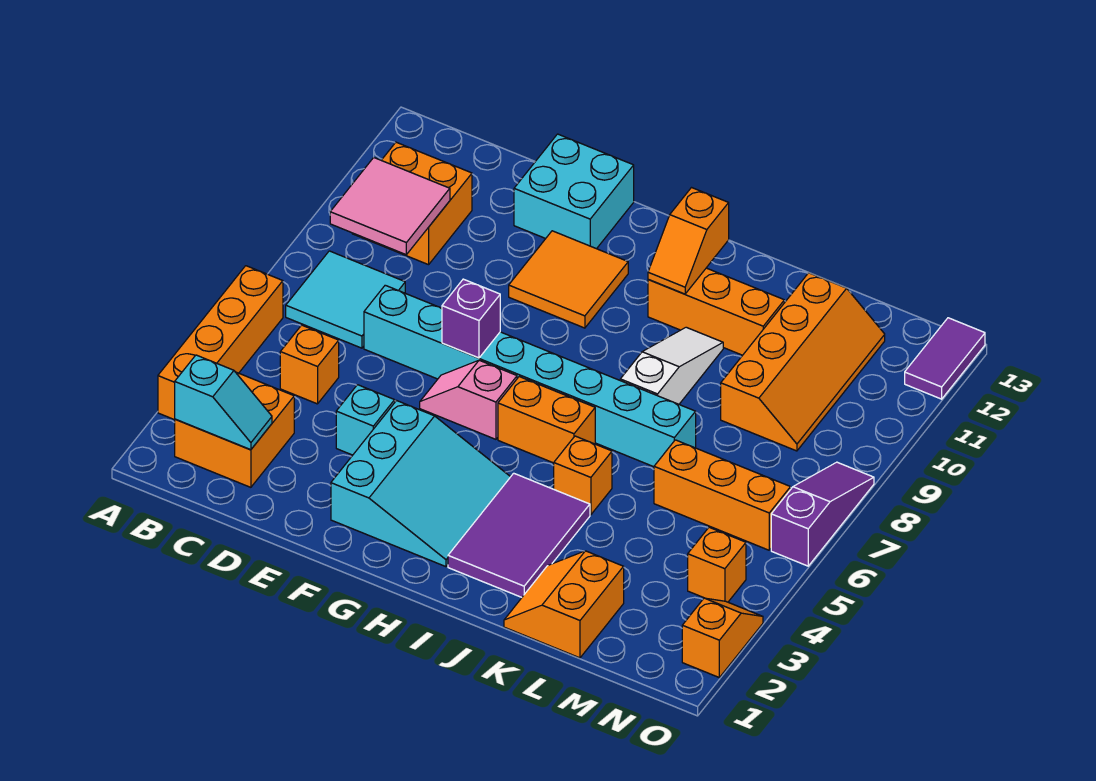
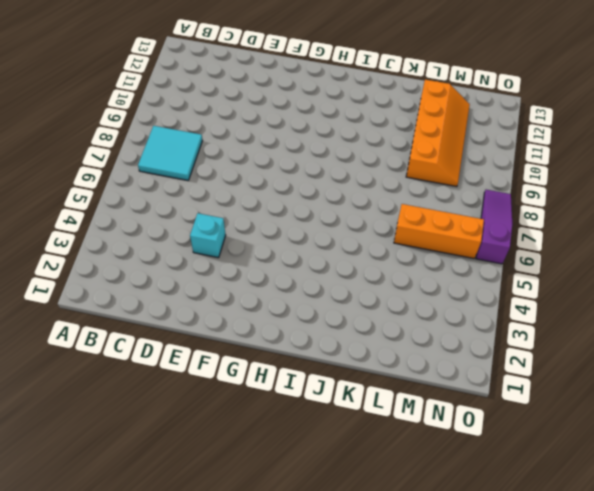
none -> orange 1x4 brick [158,266,283,420]
none -> orange 2x2 brick [175,372,294,487]
none -> orange 2x2 brick [352,142,472,265]

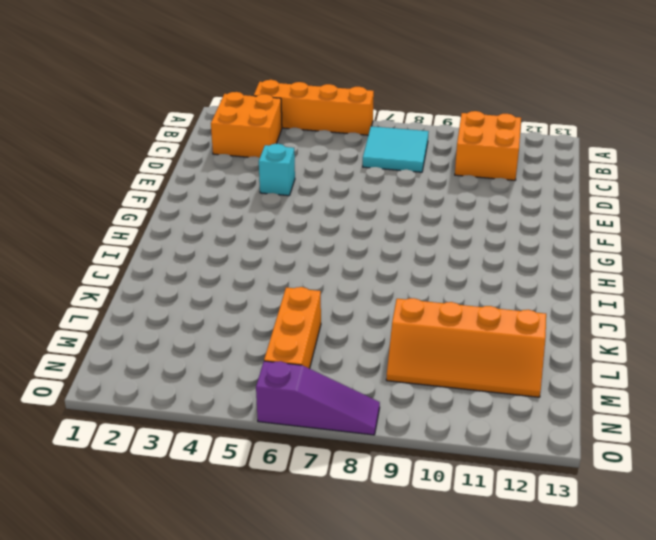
none -> orange 1x1 brick [280,325,339,404]
none -> cyan 1x8 brick [364,285,696,467]
none -> cyan 2x2 brick [514,134,634,249]

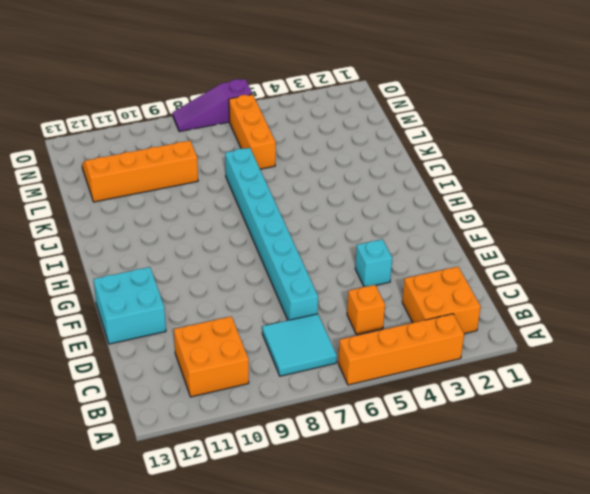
none -> cyan 3x3 slope [331,401,510,567]
none -> pink 1x2 slope [420,360,517,439]
none -> orange 2x2 tile [509,231,628,328]

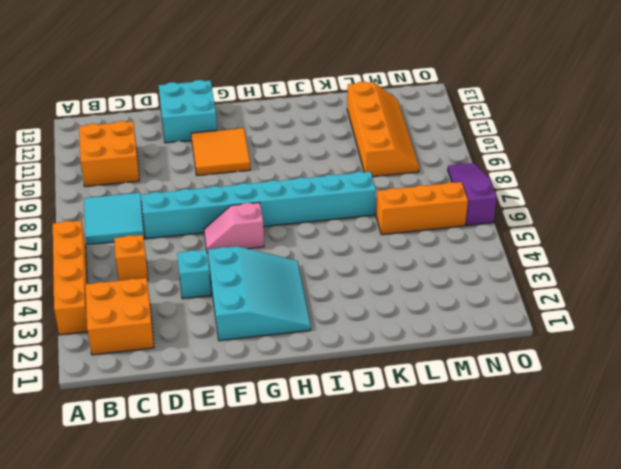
none -> orange 1x2 brick [498,377,595,463]
none -> purple 2x3 tile [448,473,590,597]
none -> orange 1x3 brick [648,268,784,355]

